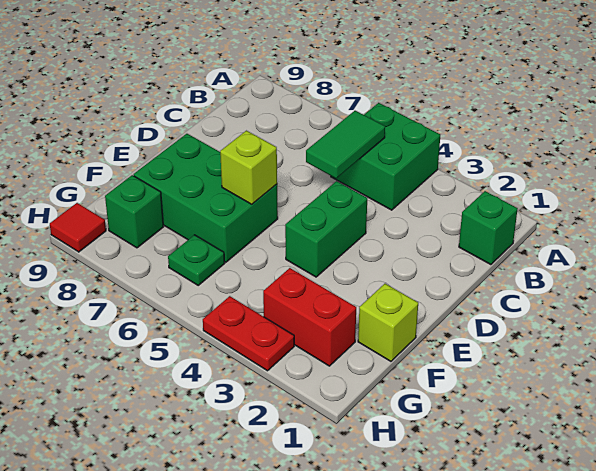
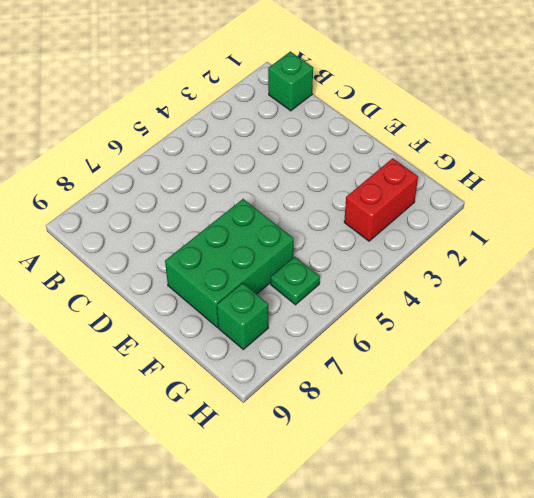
none -> green 2x2 brick [331,103,440,210]
none -> green 1x2 brick [285,181,367,277]
none -> lime 1x1 brick [358,284,418,361]

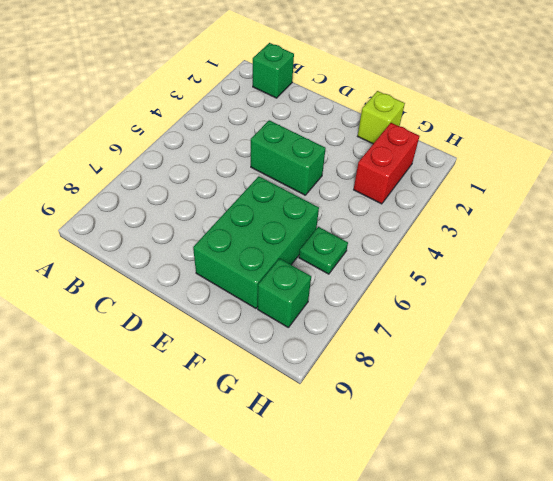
none -> green 2x2 brick [331,103,440,210]
none -> red 1x2 plate [203,296,294,371]
none -> red 1x1 tile [50,203,106,252]

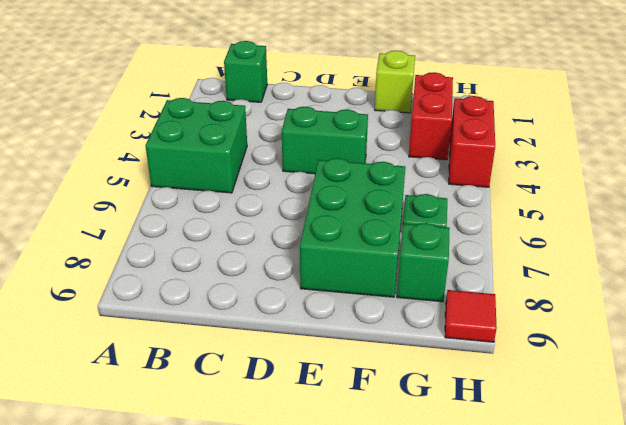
red 1x2 brick [449,96,495,187] -> red 1x2 plate [203,296,294,371]
none -> green 1x2 tile [306,111,385,178]
none -> lime 1x1 brick [220,131,277,204]

